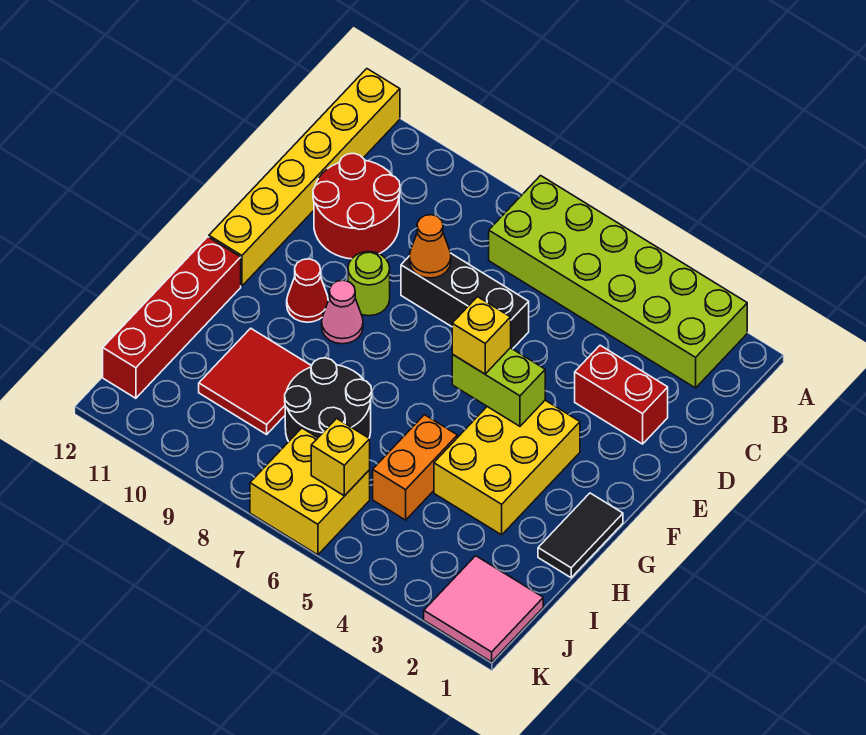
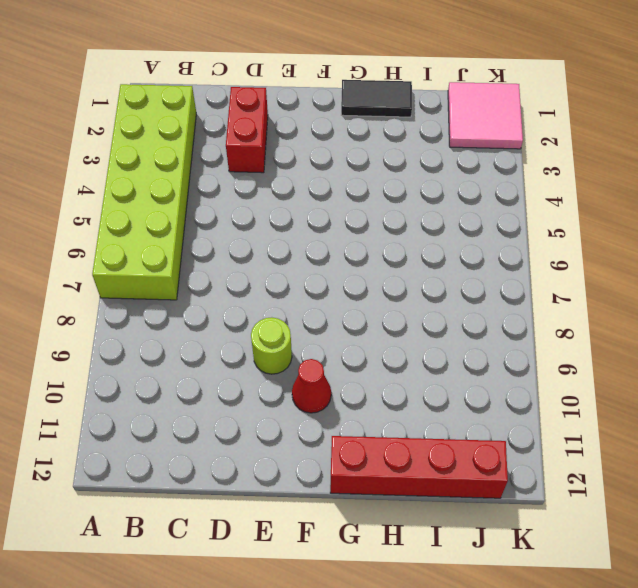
none -> yellow 1x6 brick [209,69,400,286]
none -> red 2x2 round brick [313,153,400,259]
none -> black 1x3 brick [401,253,529,349]

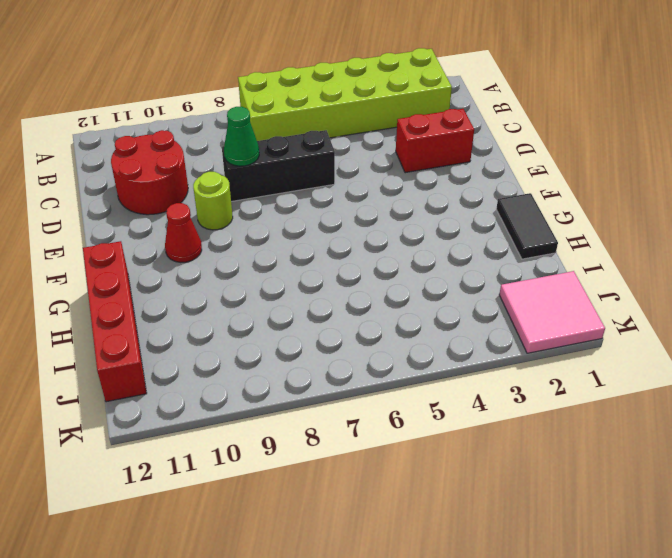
green 1x1 cone [224,107,259,166] -> orange 1x1 cone [409,215,451,278]
none -> yellow 1x6 brick [209,69,400,286]
none -> yellow 2x3 brick [434,400,580,535]
none -> pink 1x1 cone [322,280,363,344]

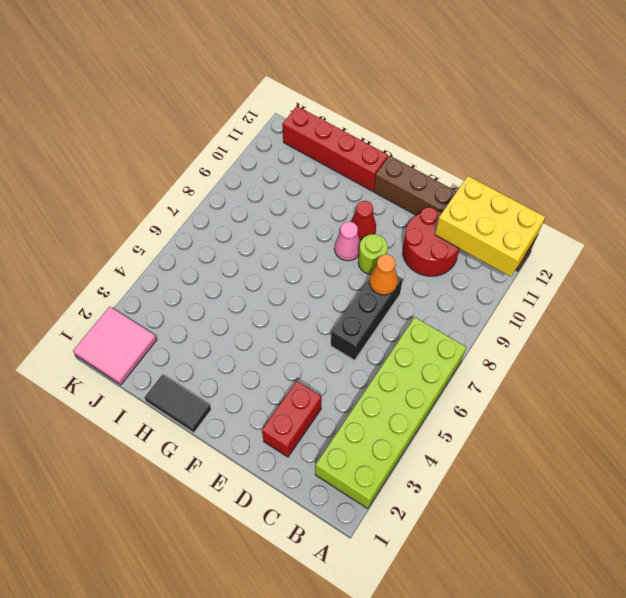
yellow 2x3 brick [435,176,545,277] -> yellow 2x3 brick moved to [434,400,580,535]
brown 1x6 brick [374,156,537,271] -> yellow 1x6 brick [209,69,400,286]
none -> orange 1x2 brick [373,415,457,520]
none -> black 2x2 round brick [285,358,372,442]
none -> red 2x2 tile [199,328,311,434]

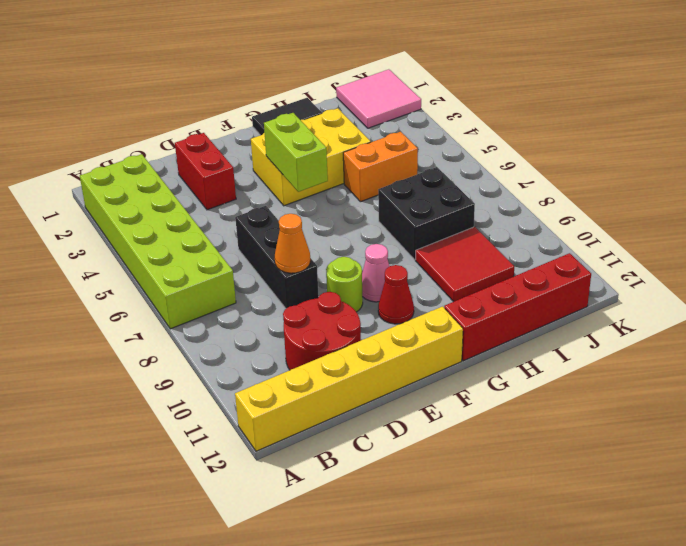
black 2x2 brick [378,167,475,260] -> black 2x2 round brick [285,358,372,442]
none -> yellow 2x2 brick [250,428,370,555]
none -> yellow 1x1 brick [311,418,370,496]
none -> yellow 1x1 brick [452,297,511,374]

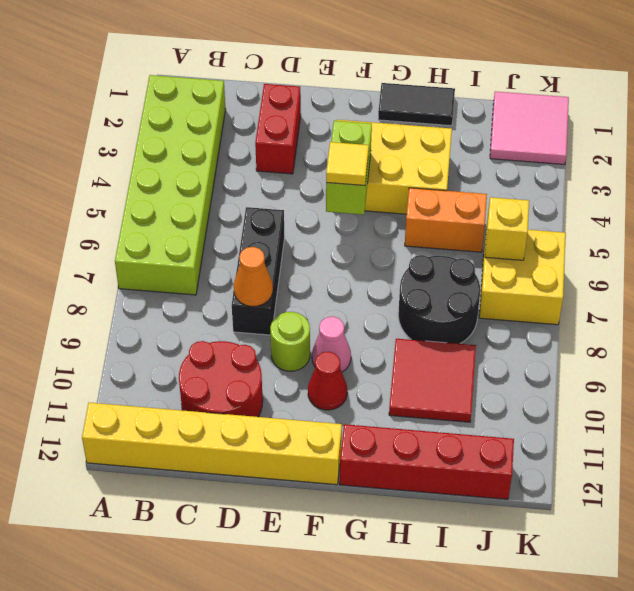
yellow 1x1 tile [326,142,369,186] -> yellow 1x1 brick [452,297,511,374]

